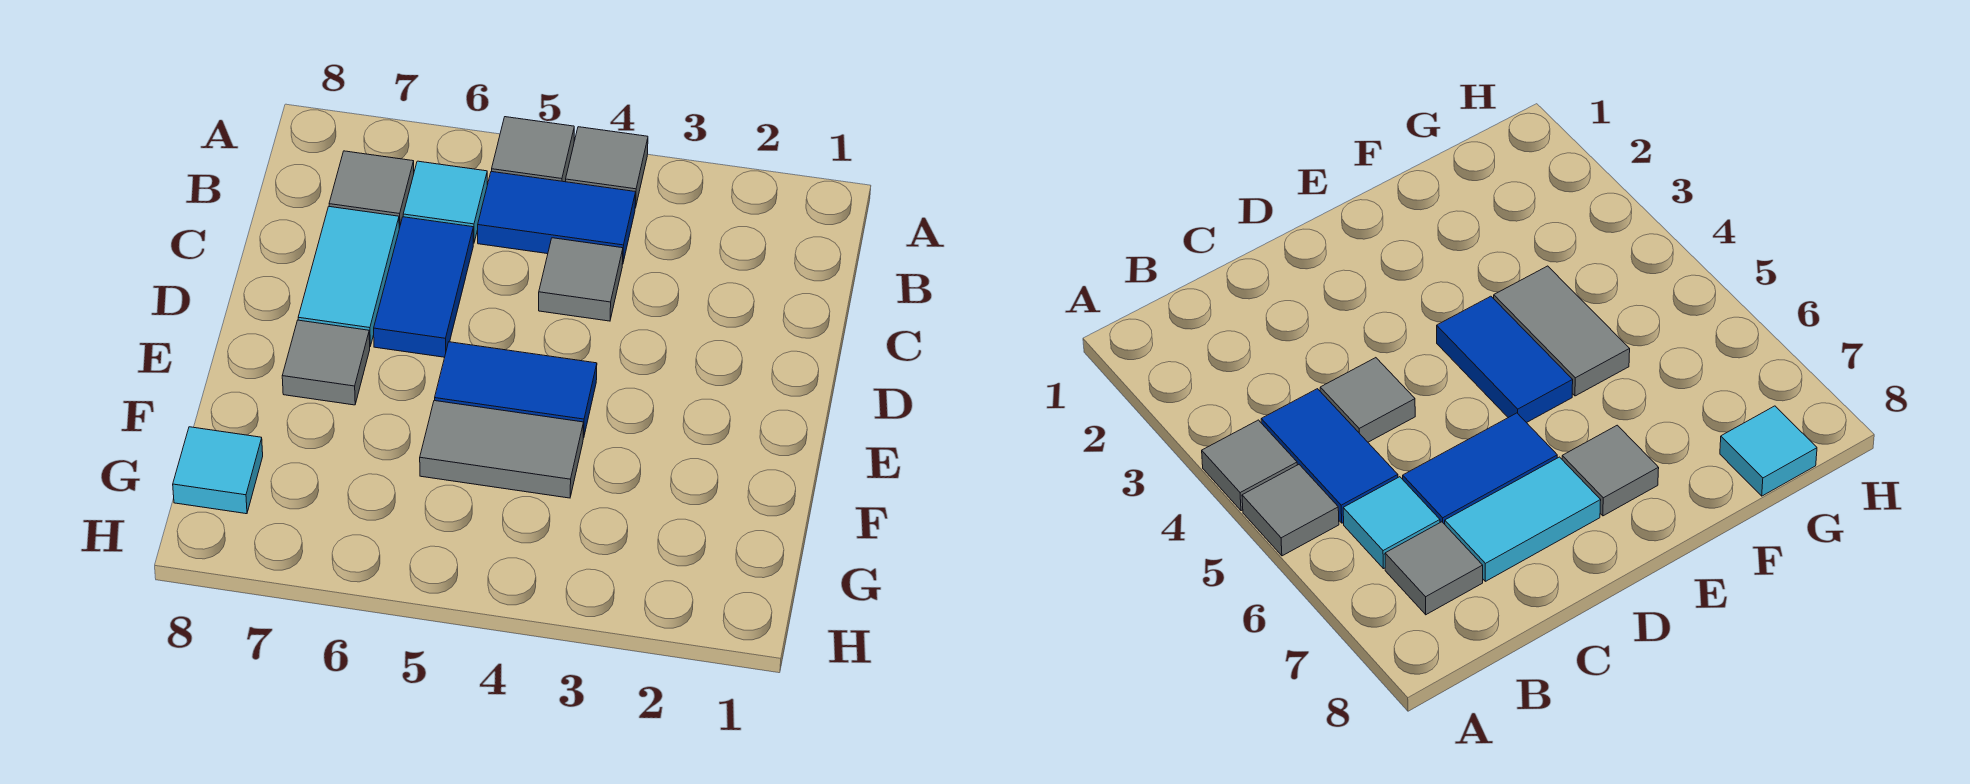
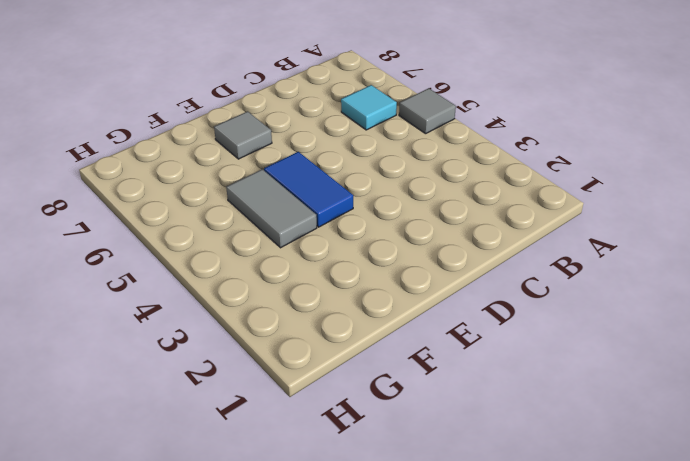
none -> grey 1x1 tile [566,127,648,208]
none -> blue 1x2 tile [478,171,636,264]
none -> grey 1x1 tile [329,151,414,228]

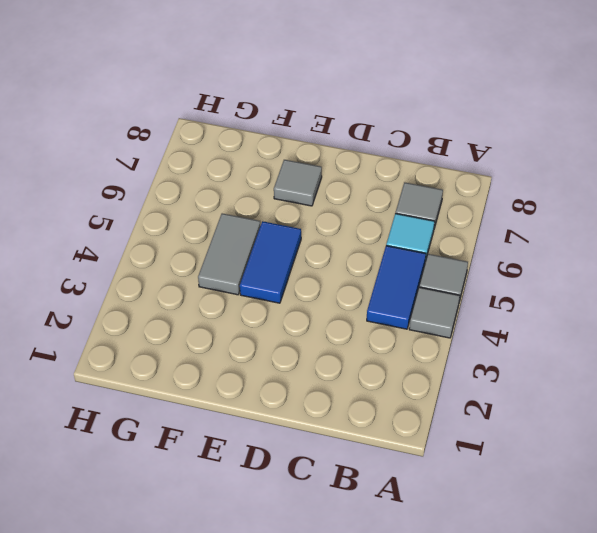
none -> grey 1x1 tile [539,238,623,321]
none -> blue 1x2 tile [374,217,473,357]
none -> cyan 1x2 tile [298,207,399,346]

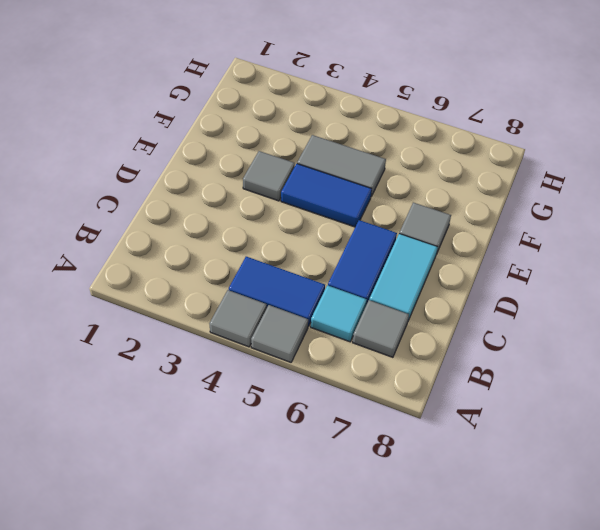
grey 1x1 tile [243,151,295,201] -> grey 1x1 tile moved to [539,238,623,321]
none -> cyan 1x1 tile [173,427,263,514]

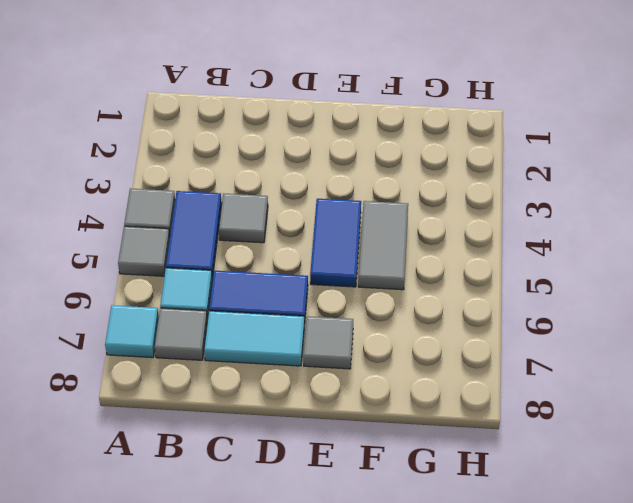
cyan 1x1 tile [105,305,159,358] -> cyan 1x1 tile moved to [173,427,263,514]

